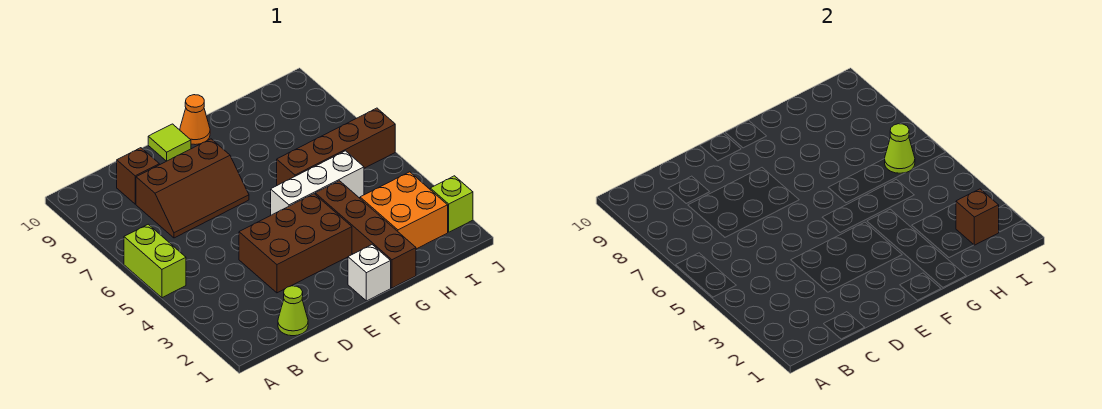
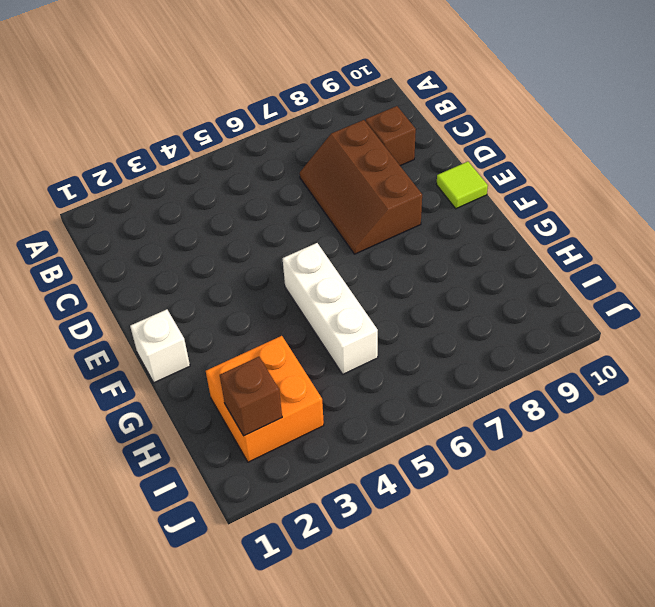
none -> lime 1x2 brick [124,224,186,298]
none -> lime 1x1 cone [278,286,308,336]
none -> brown 2x3 brick [239,194,352,293]

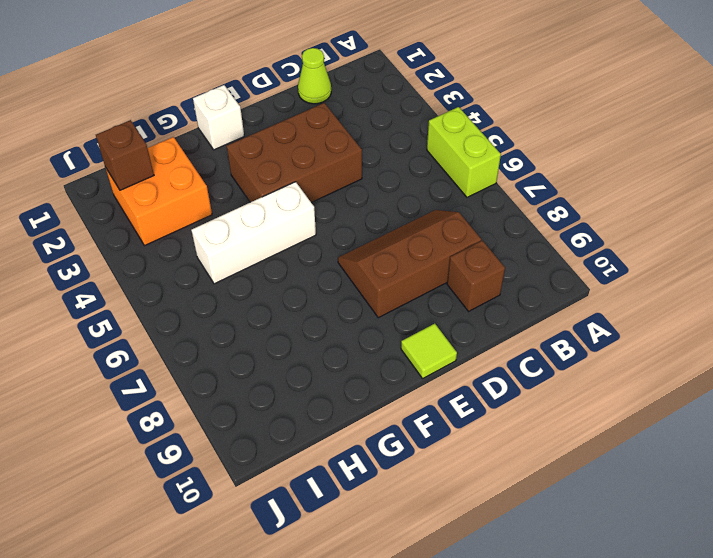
none -> orange 1x1 cone [180,95,210,145]
none -> brown 1x4 brick [315,181,416,288]
none -> brown 1x4 brick [277,108,395,185]

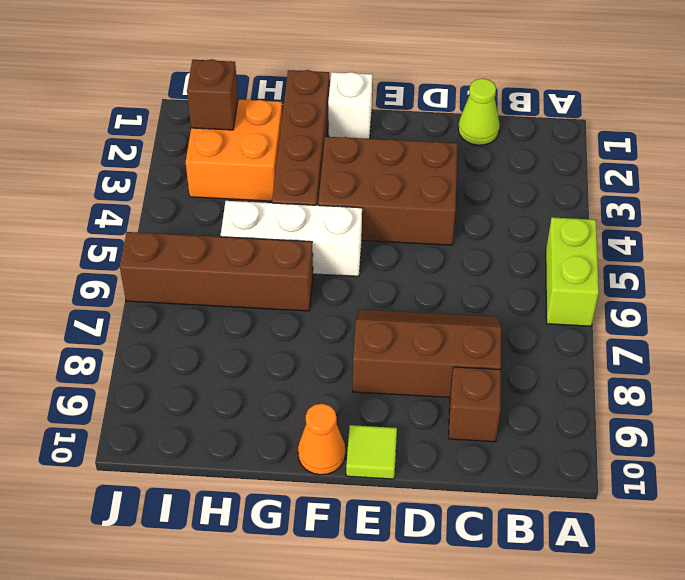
none -> lime 1x1 brick [430,176,473,232]
none -> lime 1x1 cone [885,124,915,173]

